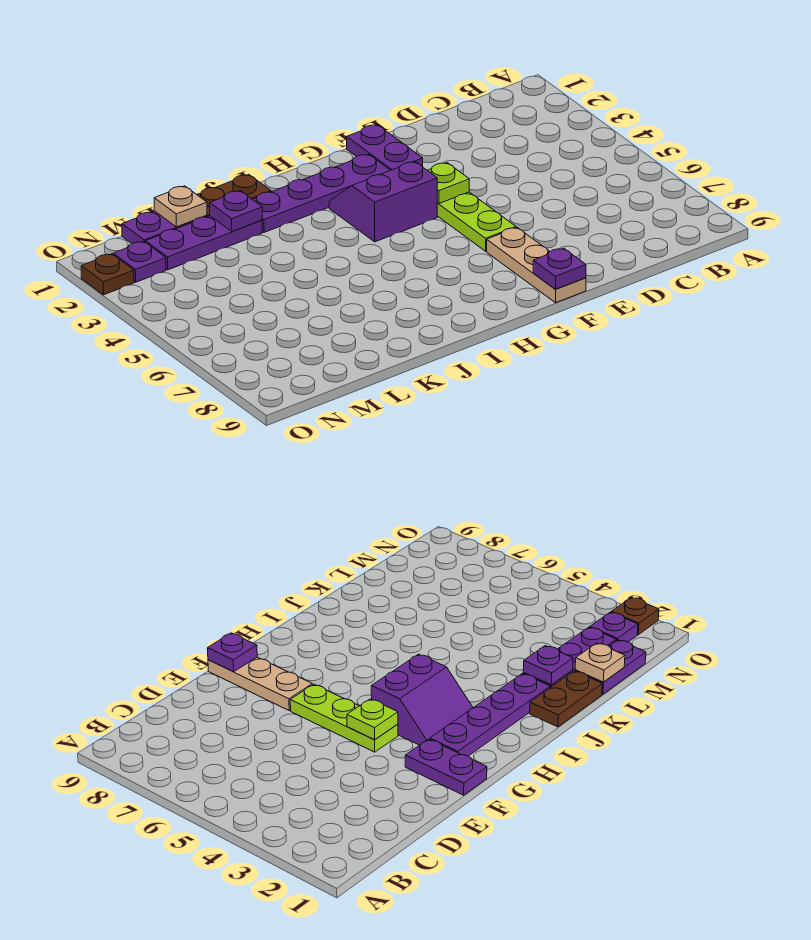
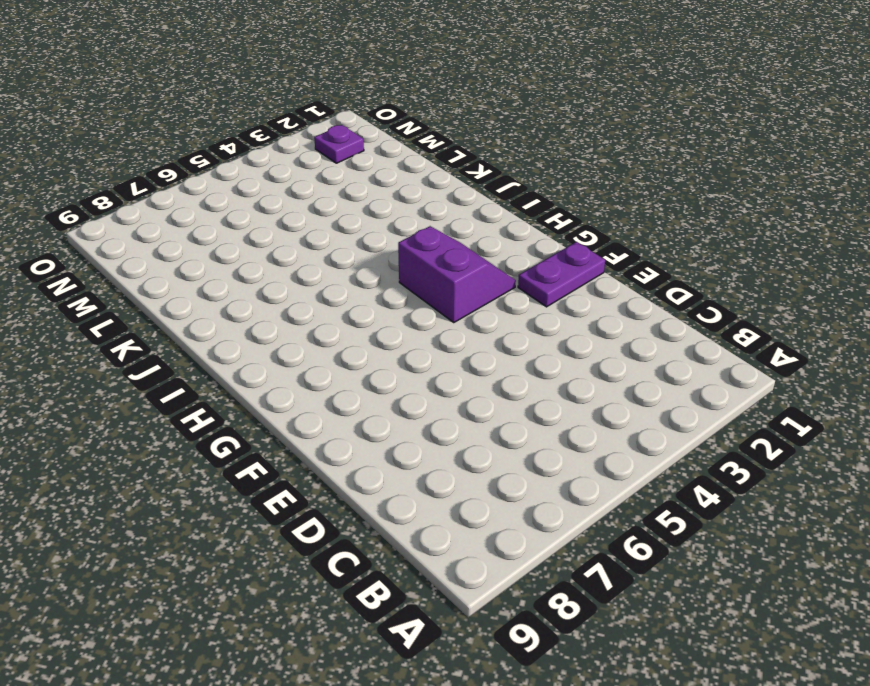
none -> lime 1x3 plate [437,192,516,251]
none -> tan 1x3 plate [487,228,586,303]
none -> purple 1x4 plate [252,154,390,232]

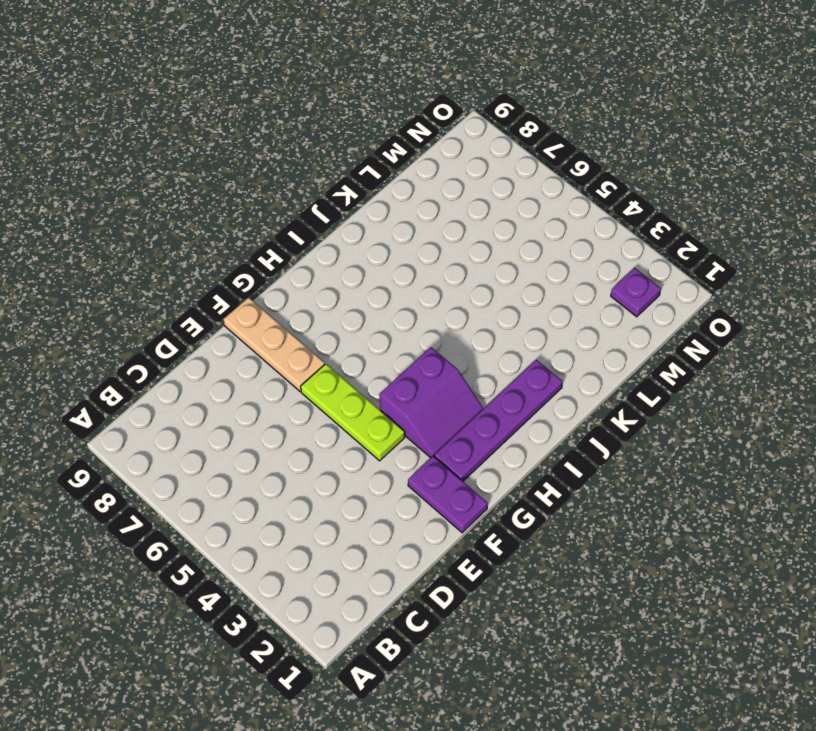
none -> brown 1x2 plate [197,175,271,217]
none -> purple 1x3 plate [145,216,262,270]
none -> purple 1x2 plate [122,211,207,244]

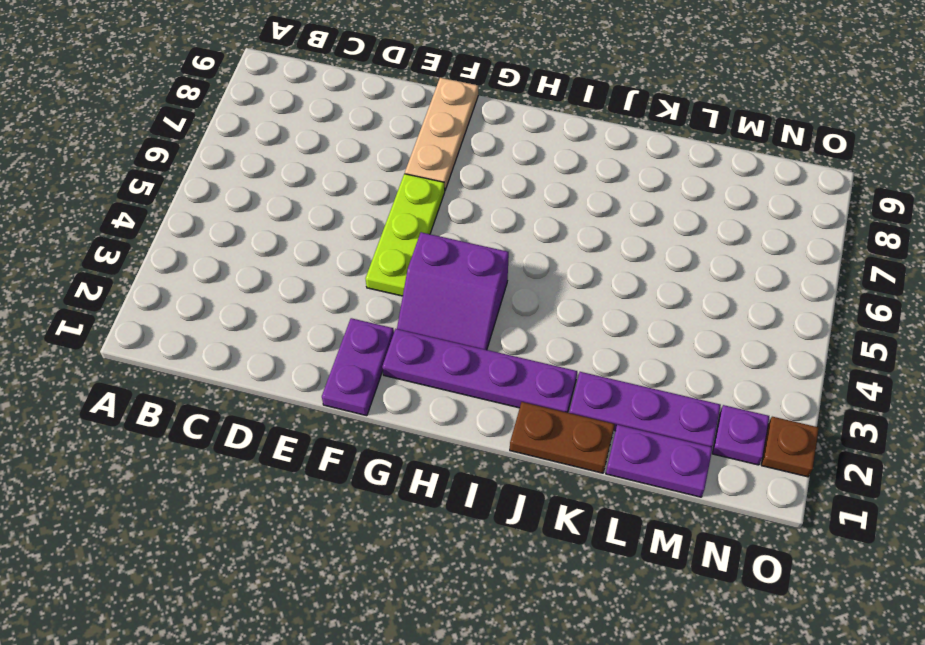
none -> lime 1x1 plate [427,163,469,204]
none -> purple 1x1 plate [533,248,586,289]
none -> purple 1x1 plate [210,191,262,231]

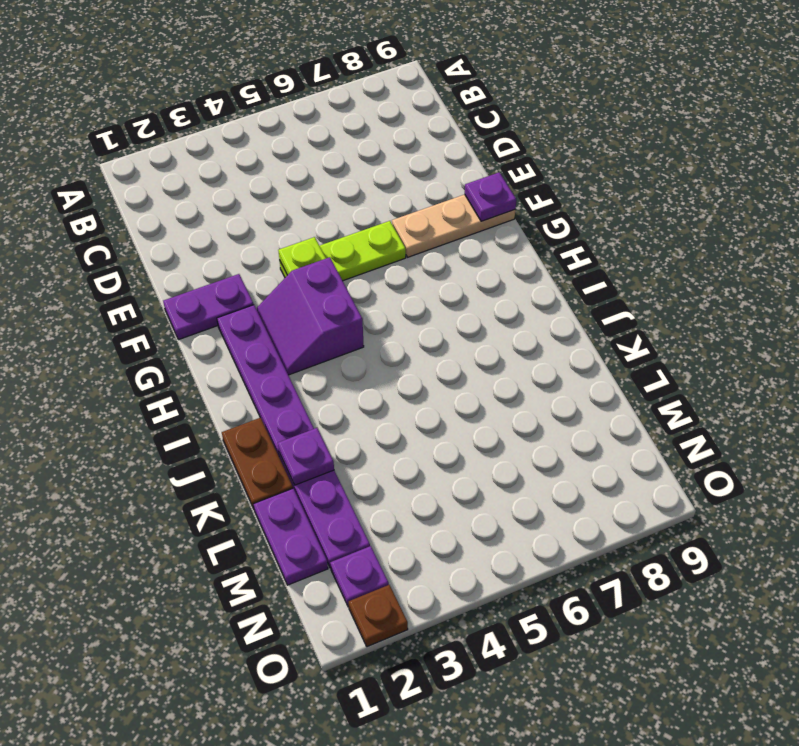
none -> tan 1x1 plate [154,186,207,227]

